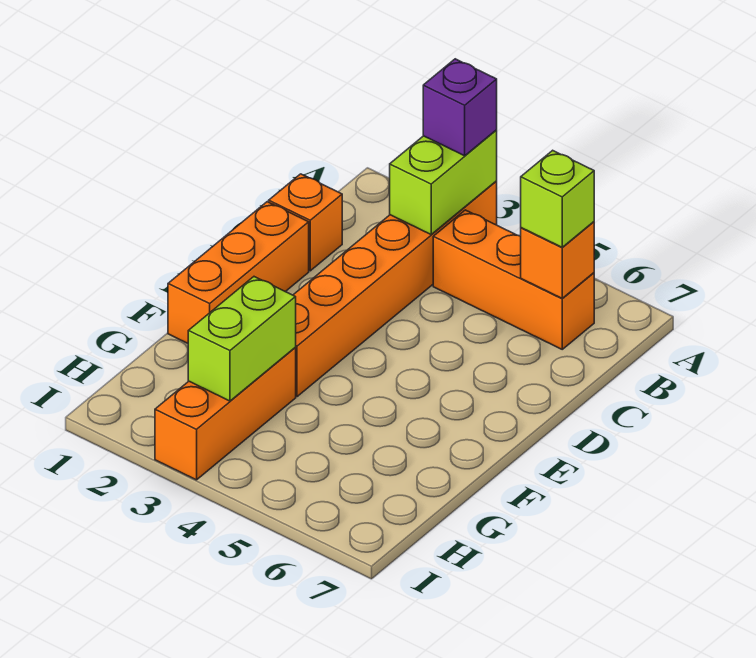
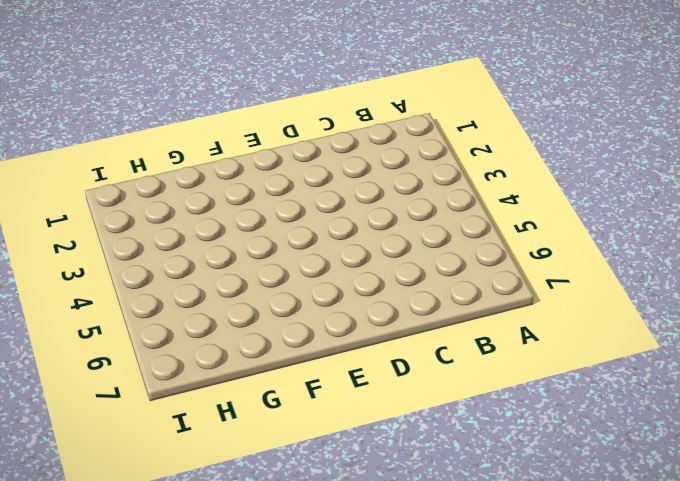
none -> orange 1x6 brick [293,181,497,397]
none -> orange 1x3 brick [433,210,594,349]

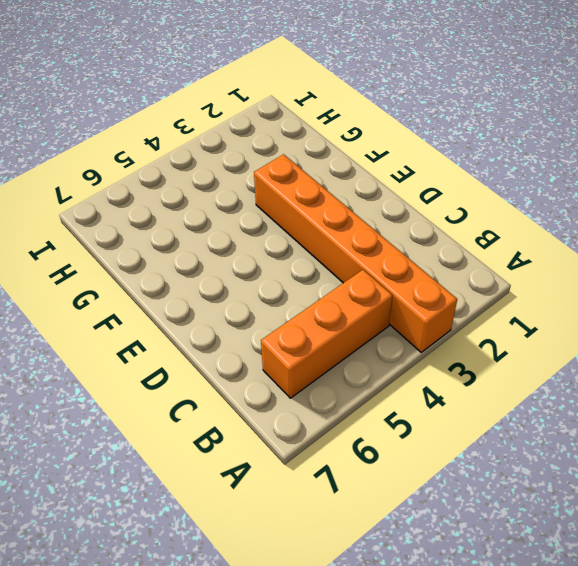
none -> orange 1x1 brick [269,174,342,271]
none -> orange 1x3 brick [168,202,309,343]

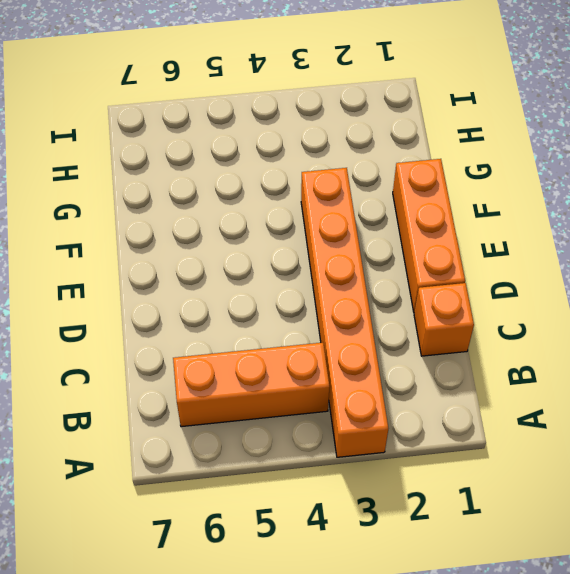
none -> orange 1x3 brick [155,348,296,480]
none -> lime 1x2 brick [390,130,497,235]

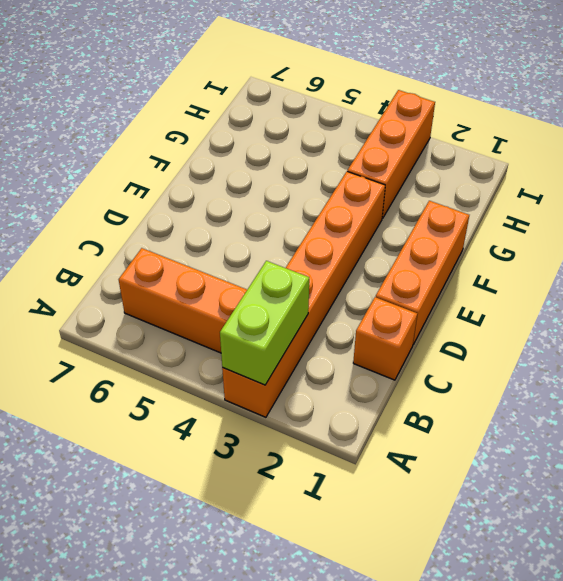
none -> orange 1x1 brick [521,222,594,299]
none -> lime 1x2 brick [188,277,296,401]

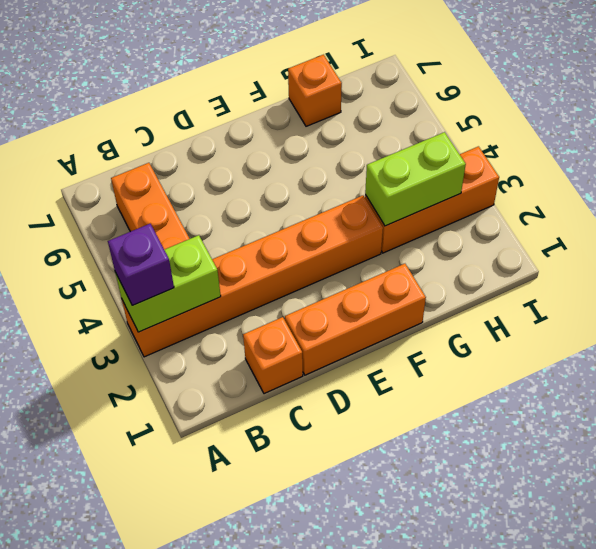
orange 1x1 brick [288,55,342,126] -> orange 1x1 brick moved to [521,222,594,299]
none -> lime 1x1 brick [521,150,594,247]

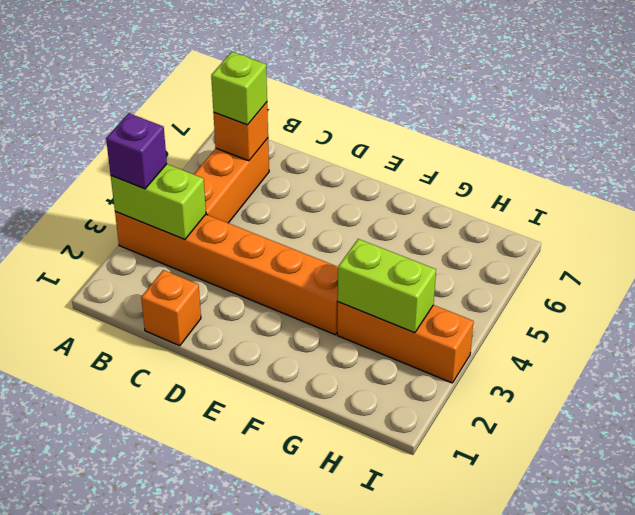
none -> orange 1x3 brick [168,202,309,343]

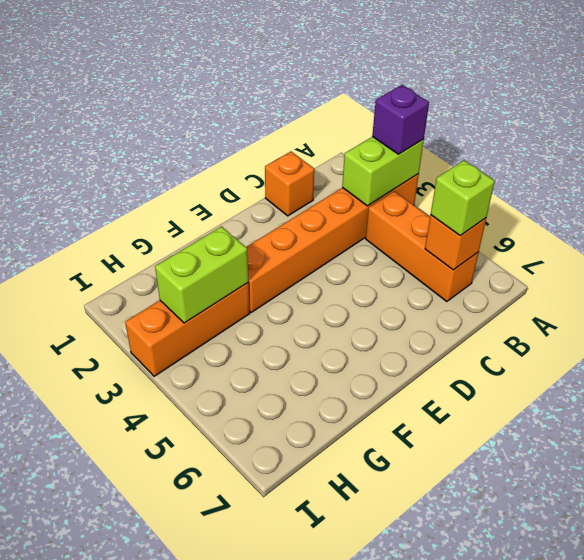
none -> orange 1x3 brick [168,202,309,343]

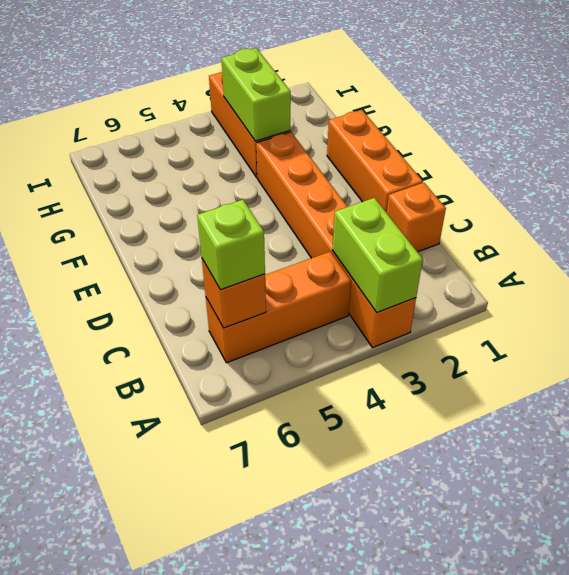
none -> purple 1x1 brick [423,59,497,156]

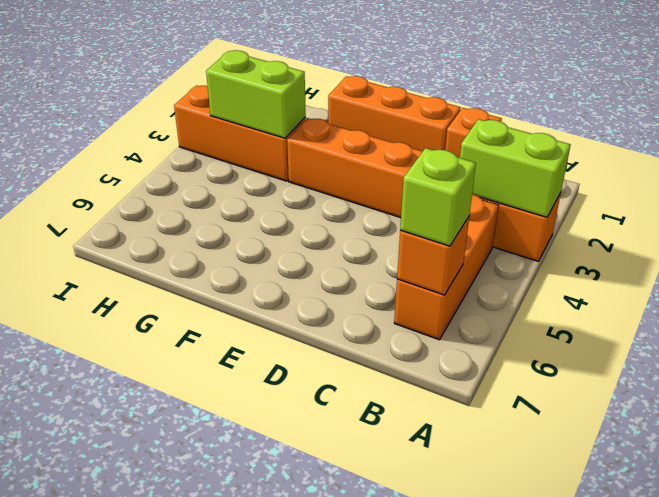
none -> purple 1x1 brick [423,59,497,156]

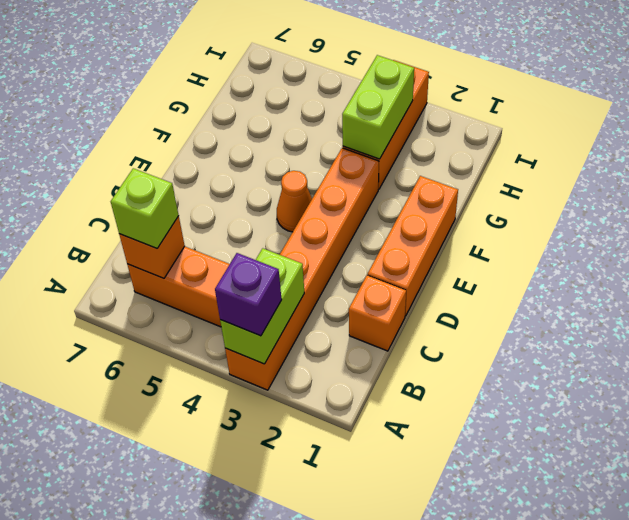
orange 1x1 cone [277,171,312,232] -> none

